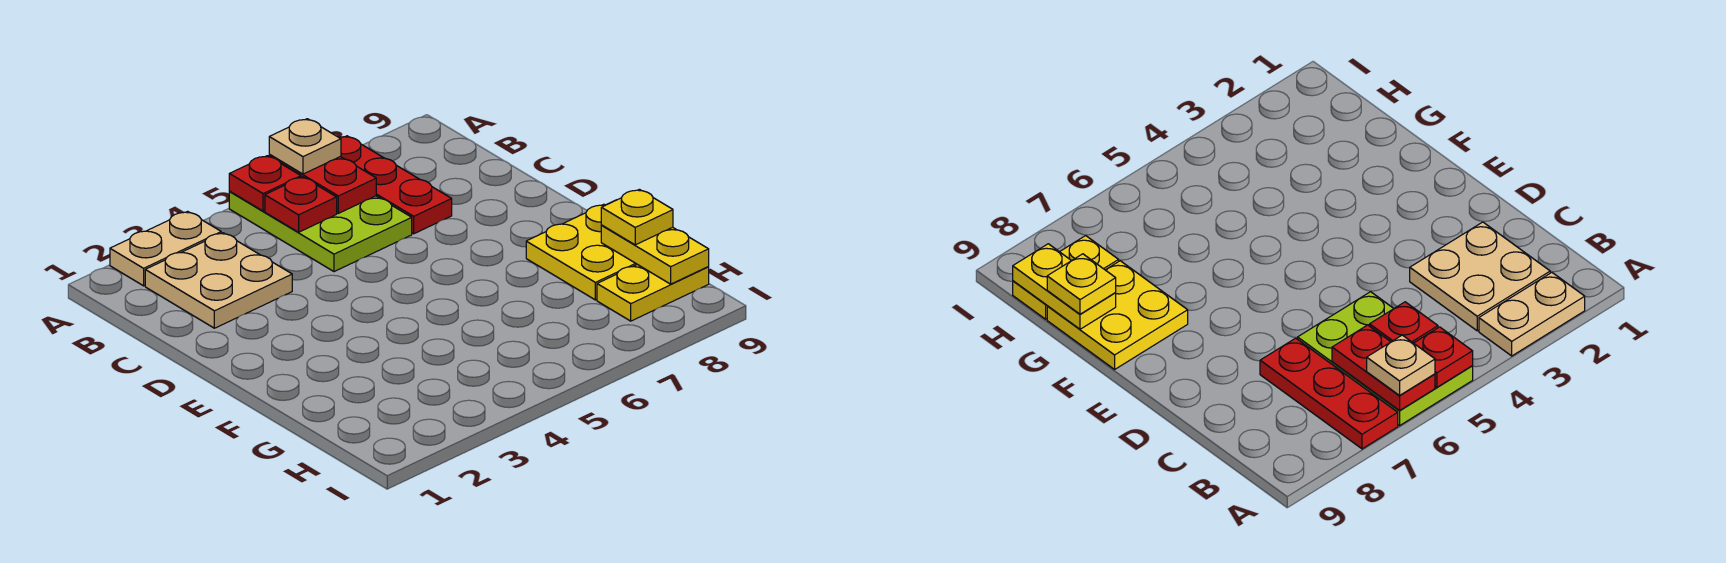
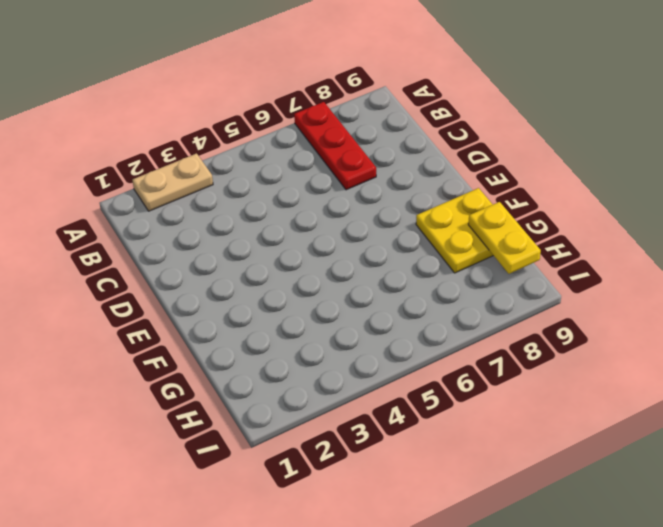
none -> lime 2x3 plate [229,192,412,272]
none -> tan 2x2 plate [145,233,292,328]
none -> yellow 1x2 plate [597,264,709,321]

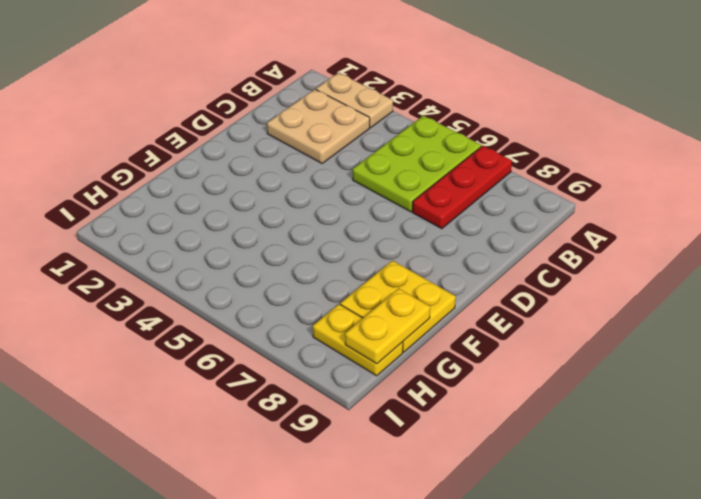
none -> red 1x1 plate [229,156,301,211]
none -> red 1x2 plate [269,154,376,213]
none -> red 1x1 plate [265,177,337,232]

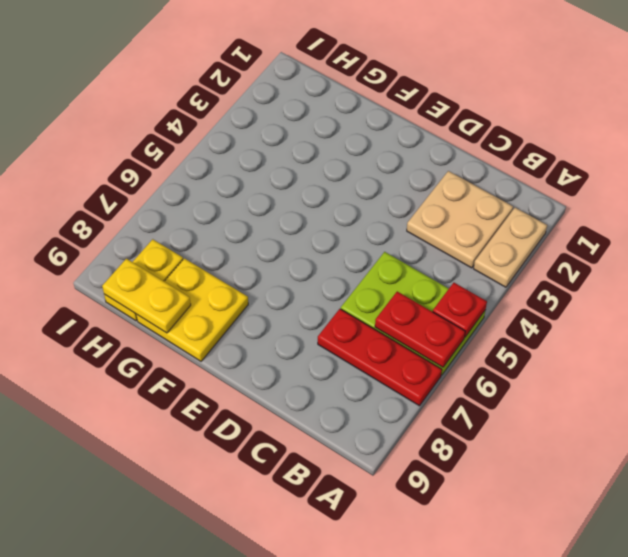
none -> red 1x1 plate [265,177,337,232]
none -> tan 1x1 plate [269,119,341,174]
none -> yellow 1x1 plate [601,189,673,245]

